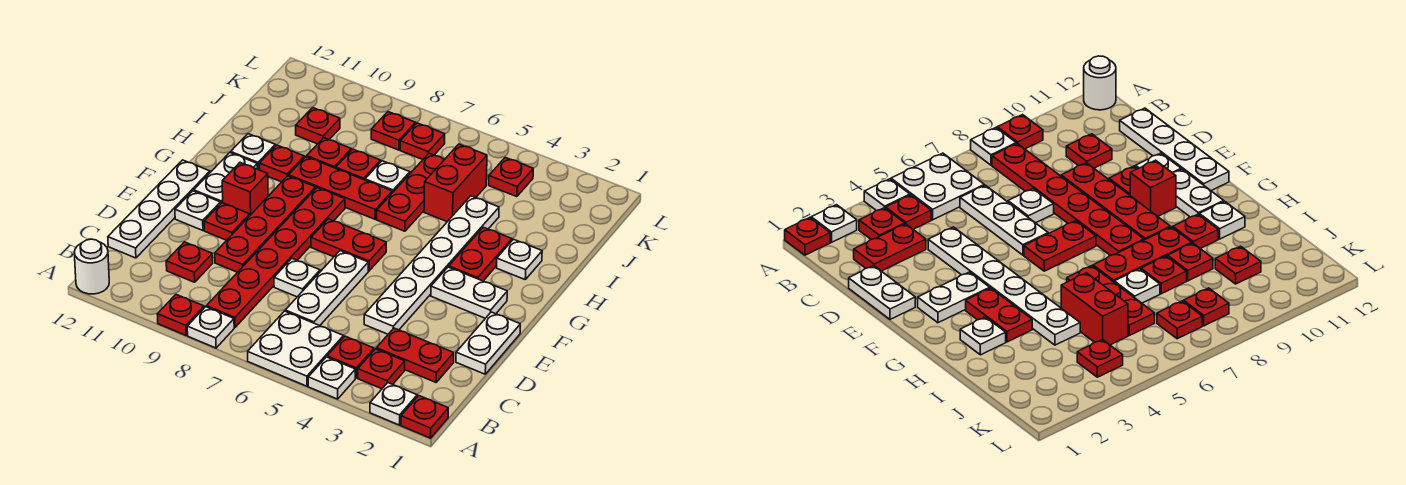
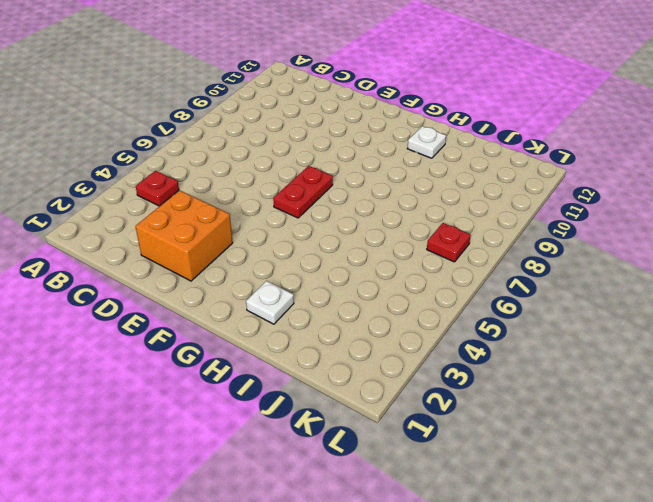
orange 2x2 brick [135,190,233,281] -> none
none -> red 1x1 plate [401,396,448,438]
none -> white 1x1 plate [370,383,417,425]
none -> white 1x1 plate [308,357,355,399]
none -> white 2x2 plate [248,311,344,386]

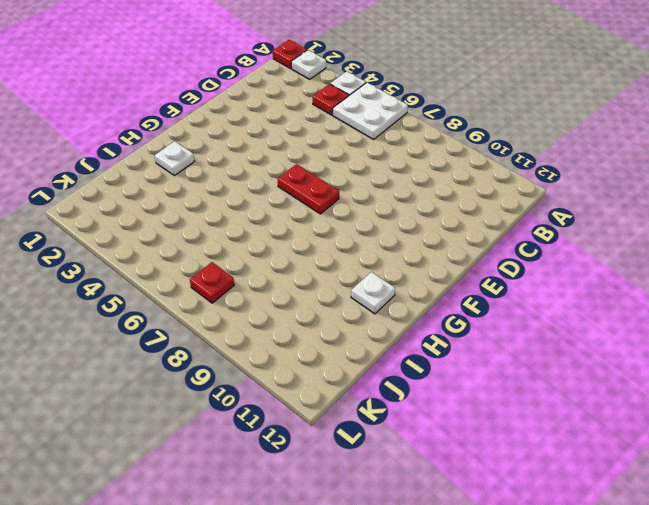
none -> white 1x1 plate [187,307,234,348]
none -> red 1x1 plate [158,295,204,335]
none -> white 1x1 round brick [74,239,109,294]
none -> red 1x1 plate [358,349,405,389]

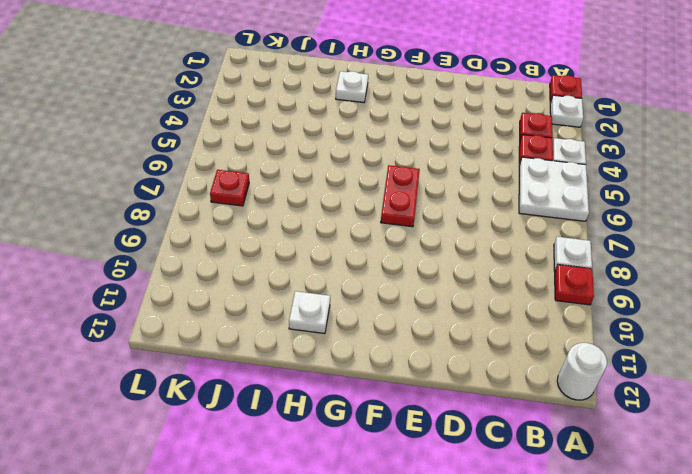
none -> red 1x6 plate [207,188,345,327]
none -> red 1x2 plate [376,328,454,382]
none -> white 1x3 plate [285,251,368,326]
none -> red 1x1 plate [166,242,213,282]

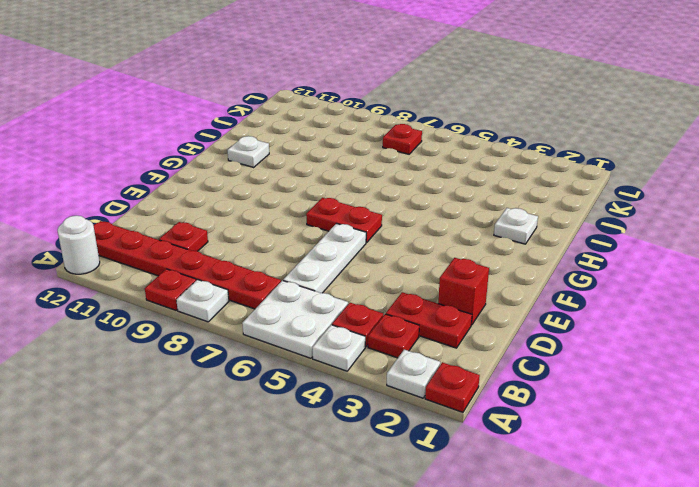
red 1x6 plate [93,221,281,309] -> red 1x6 plate turned to [207,188,345,327]
red 1x1 brick [438,258,489,325] -> red 1x1 brick moved to [222,163,268,215]
none -> white 1x4 plate [108,160,210,258]
none -> white 1x2 plate [456,312,520,374]
none -> white 1x6 plate [364,196,499,334]
none -> white 1x1 plate [274,259,320,297]

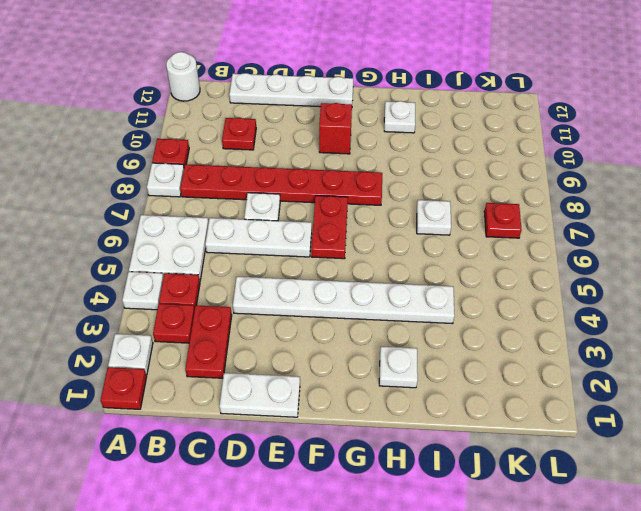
none -> red 1x4 plate [215,176,316,272]
none -> red 1x1 plate [204,203,250,240]
none -> white 1x1 plate [175,191,220,231]
none -> white 1x2 plate [431,267,507,318]

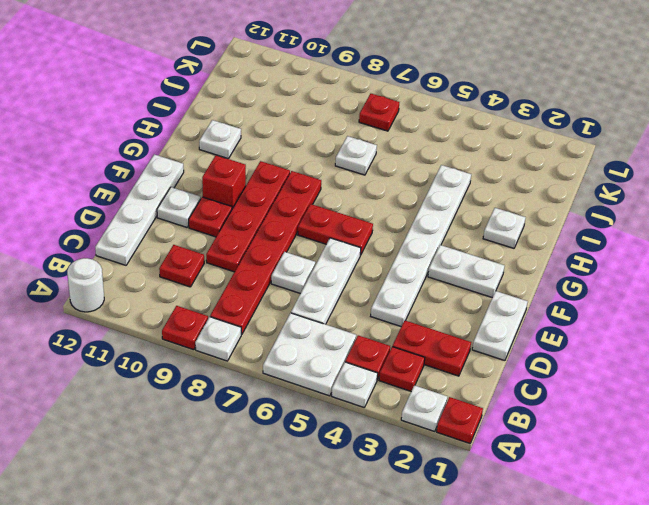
none -> white 1x2 plate [194,153,257,204]
none -> red 1x2 plate [449,227,512,281]
none -> red 1x3 plate [377,153,445,231]
none -> red 1x3 plate [289,157,392,219]

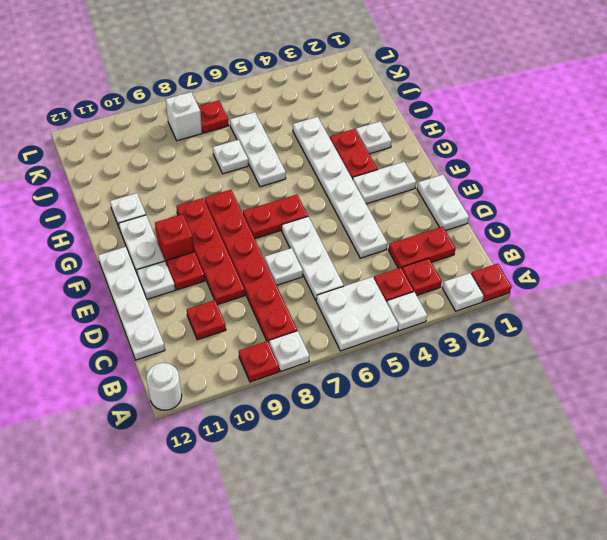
white 1x3 plate [230,112,286,187] -> red 1x3 plate [377,153,445,231]
white 1x1 brick [166,92,202,141] -> red 1x1 plate [371,112,416,150]
none -> red 1x3 plate [289,157,392,219]
none -> red 1x1 plate [260,145,304,182]
none -> red 1x2 brick [424,144,487,222]
none -> red 1x1 plate [336,149,381,180]

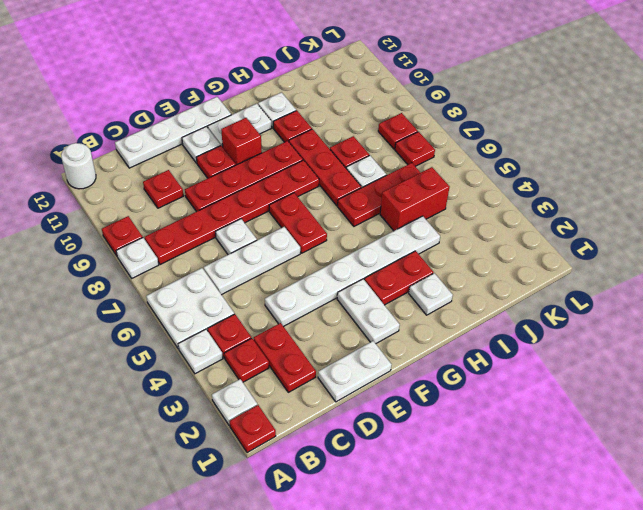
none -> red 1x1 plate [307,138,351,168]
none -> red 1x1 plate [296,108,340,144]
none -> red 1x1 plate [489,157,533,197]

